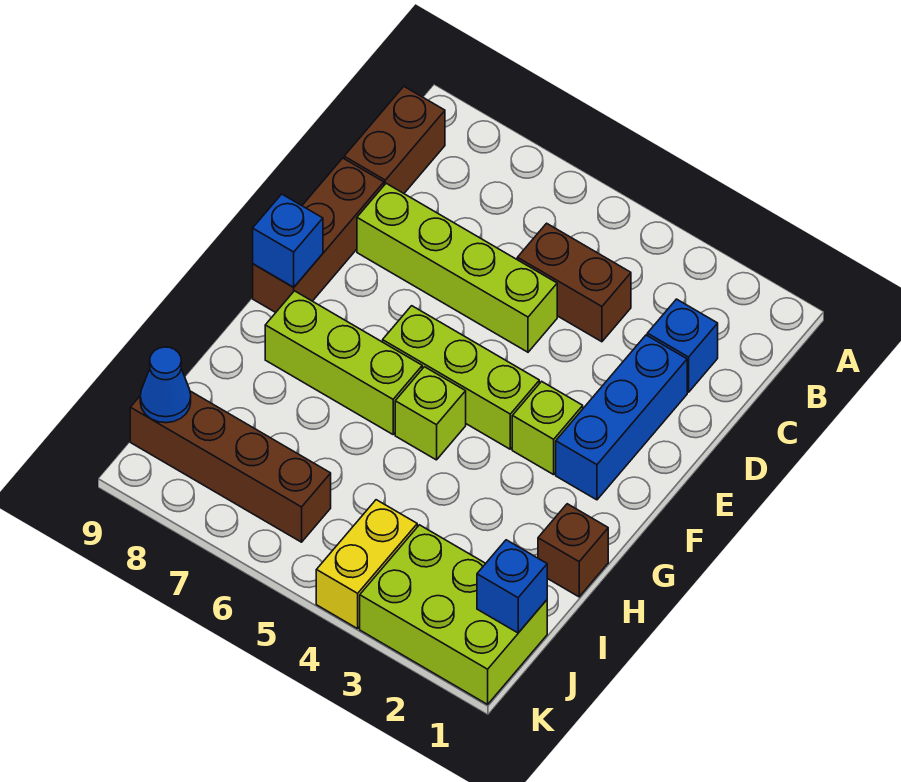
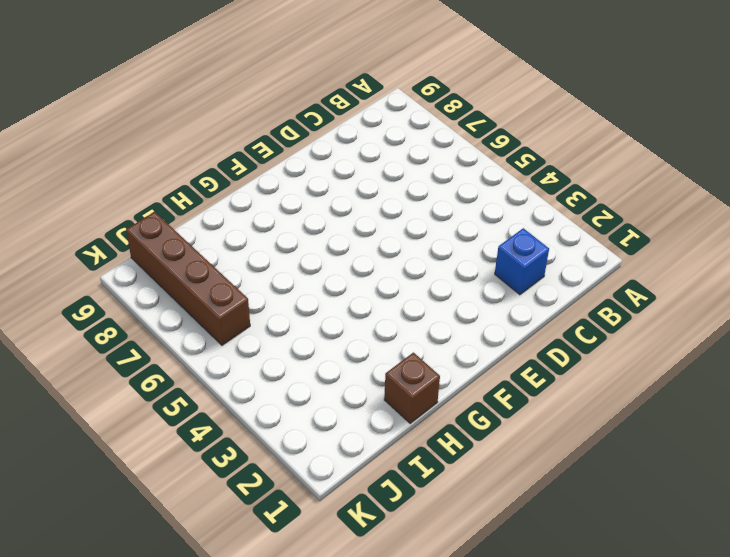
none -> brown 1x2 brick [344,87,445,193]
none -> brown 1x2 brick [517,223,631,342]
none -> blue 1x3 brick [556,335,687,500]

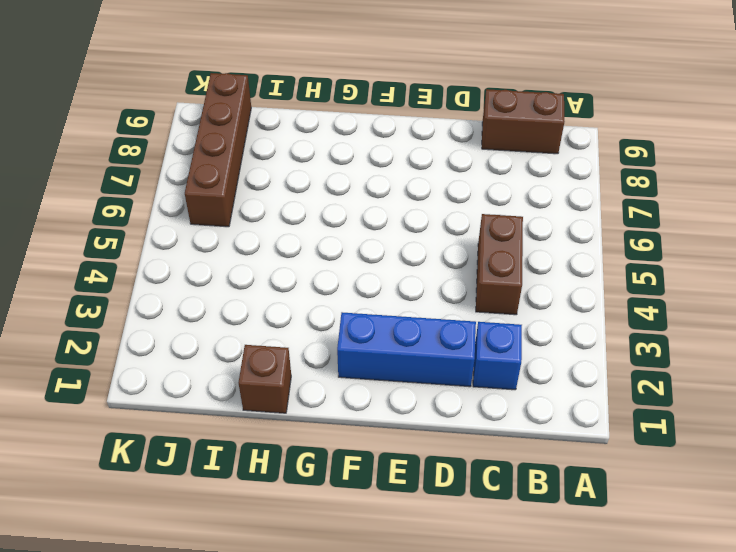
none -> lime 1x4 brick [357,183,557,352]
none -> brown 1x3 brick [253,158,384,312]
none -> lime 1x1 brick [512,381,583,475]

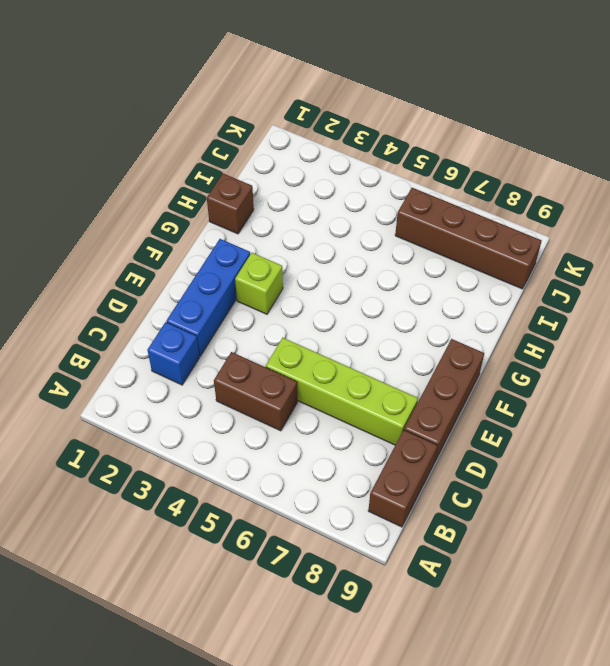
none -> lime 1x3 brick [383,306,539,449]
none -> lime 1x1 brick [395,367,466,460]
none -> lime 1x3 brick [265,291,422,434]

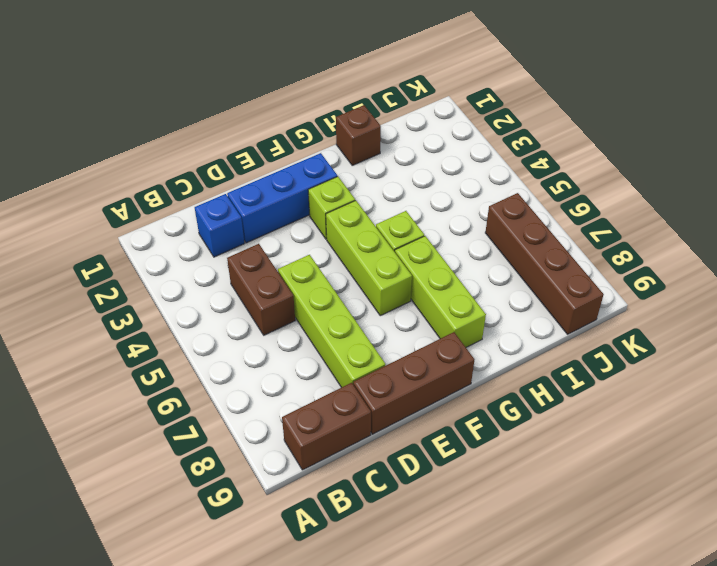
none -> lime 2x3 brick [360,525,547,704]
none -> yellow 1x2 brick [316,500,417,629]
none -> blue 1x1 brick [253,194,323,287]

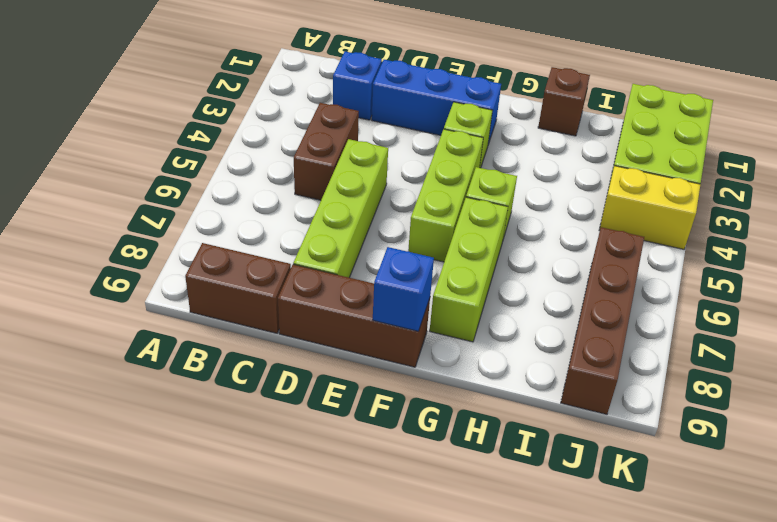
none -> blue 1x1 brick [477,540,547,633]
none -> blue 1x1 cone [140,347,191,423]

